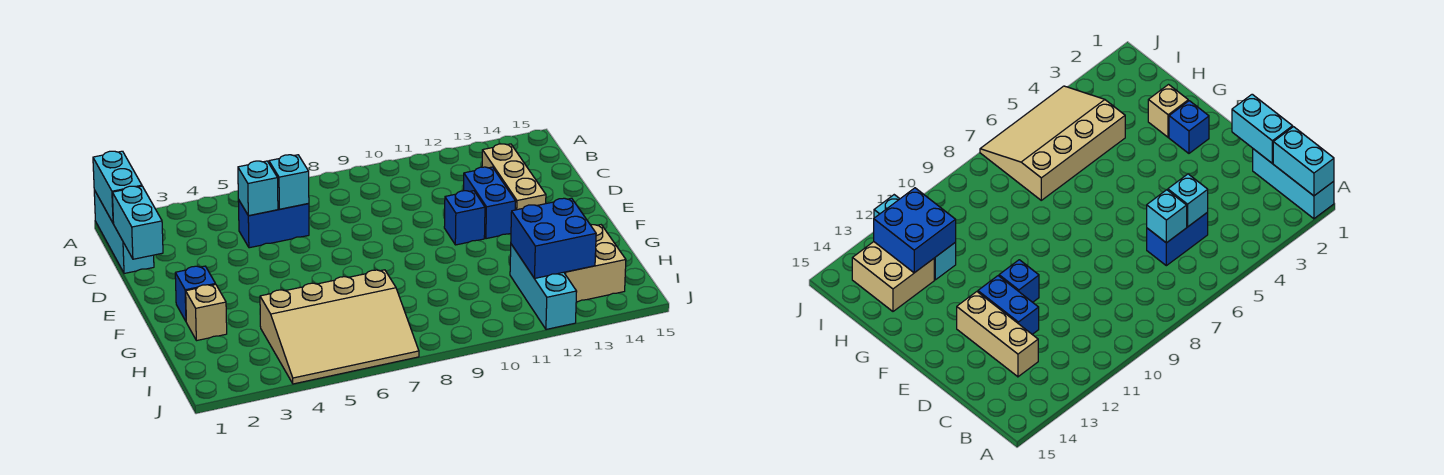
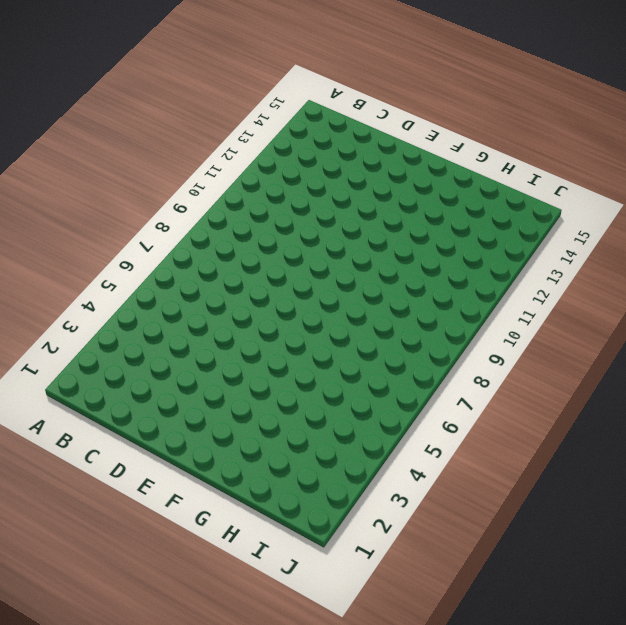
none -> cyan 1x3 brick [94,190,154,274]
none -> blue 1x2 brick [238,200,309,248]
none -> tan 1x3 brick [482,144,546,210]

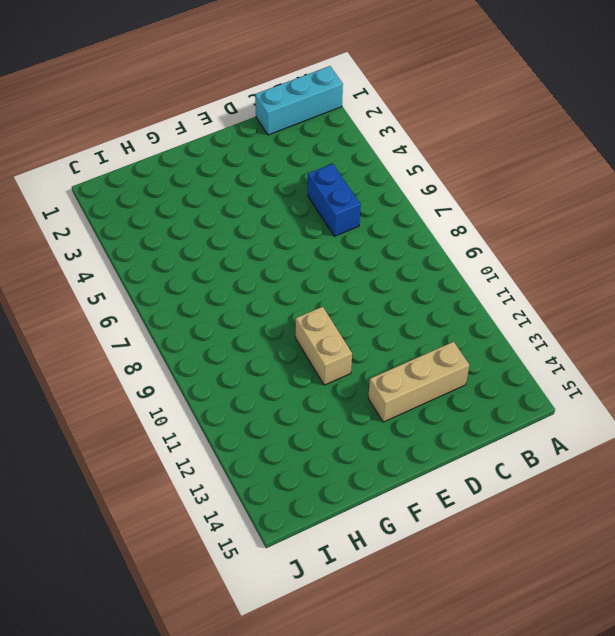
tan 1x2 brick [296,307,352,385] -> none
none -> blue 1x2 brick [464,167,516,239]
none -> blue 1x1 brick [444,191,485,245]
none -> blue 1x1 brick [175,266,215,321]

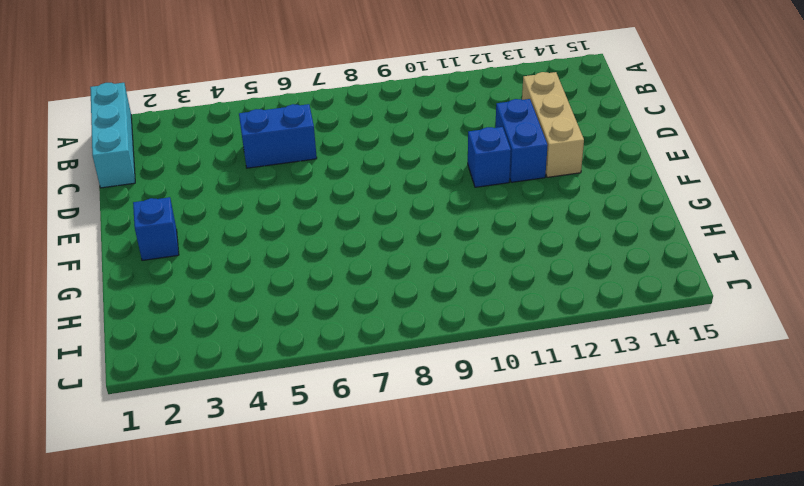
none -> tan 1x1 brick [186,284,227,341]
none -> tan 3x4 slope [260,270,419,384]
none -> cyan 1x3 brick [510,244,577,329]

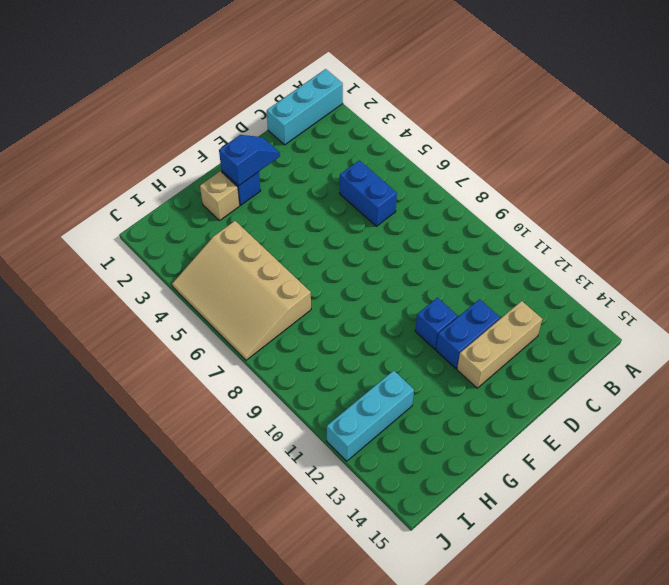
blue 1x2 slope [219,135,280,186] -> none
none -> tan 2x2 brick [564,225,626,302]
none -> cyan 1x2 brick [93,151,142,223]
none -> cyan 1x2 brick [112,186,163,259]

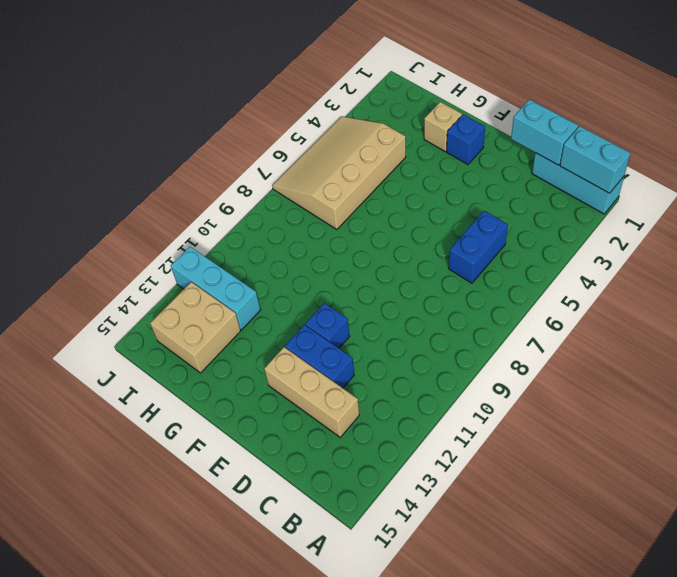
none -> cyan 1x1 brick [238,161,278,216]
none -> cyan 1x1 brick [269,155,309,209]
none -> blue 2x2 brick [511,198,596,278]

